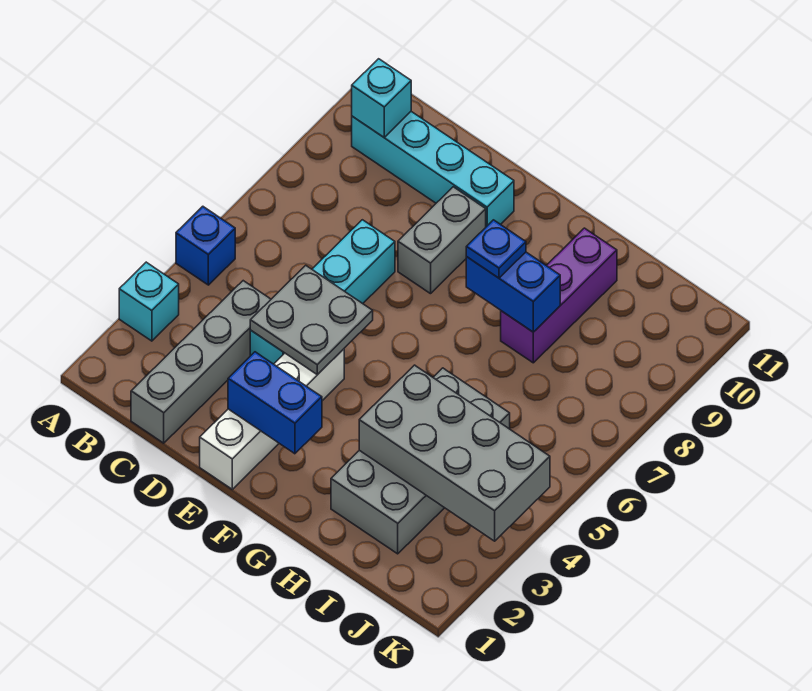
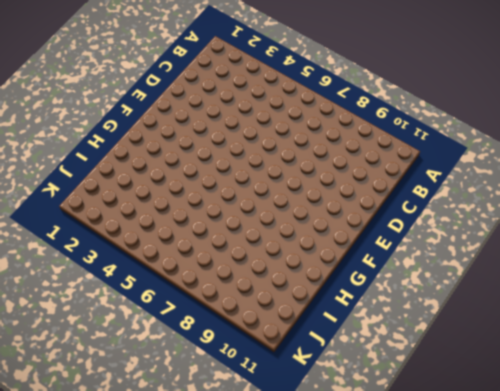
none -> cyan 1x1 brick [119,262,179,341]
none -> blue 1x1 brick [176,206,235,285]
none -> cyan 1x4 brick [352,112,514,227]

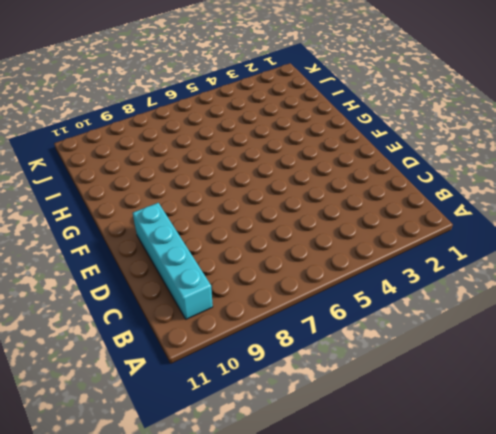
none -> cyan 1x1 brick [119,262,179,341]
none -> blue 1x1 brick [176,206,235,285]
none -> grey 1x4 brick [131,281,271,443]

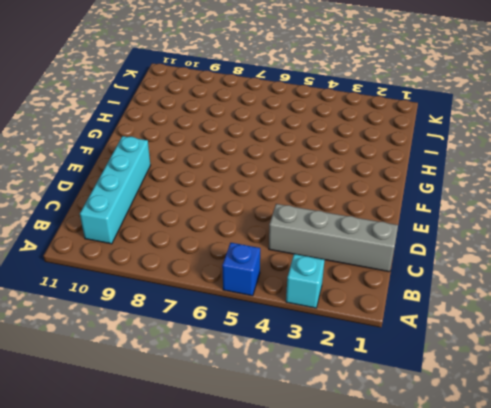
none -> cyan 1x4 brick [250,220,395,364]
none -> white 1x4 brick [200,349,344,489]
none -> grey 1x2 brick [398,187,486,294]

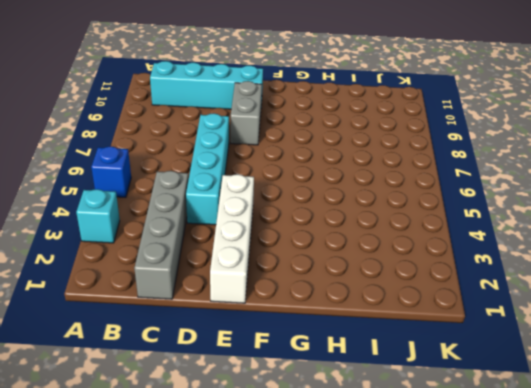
none -> grey 2x4 brick [331,368,510,554]
none -> purple 1x3 brick [501,228,617,363]
none -> cyan 1x1 brick [352,59,411,137]

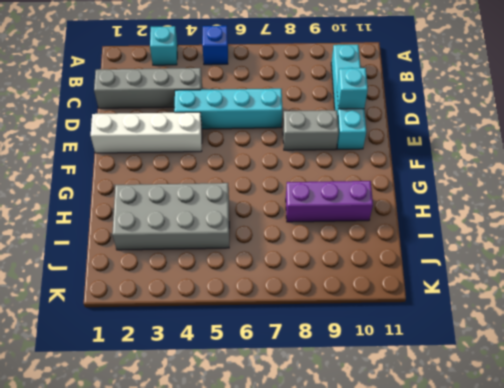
cyan 1x1 brick [337,68,368,109] -> cyan 1x1 brick moved to [352,59,411,137]
none -> grey 2x2 plate [250,265,373,375]
none -> blue 1x2 brick [228,352,322,454]
none -> blue 1x2 brick [466,252,560,332]

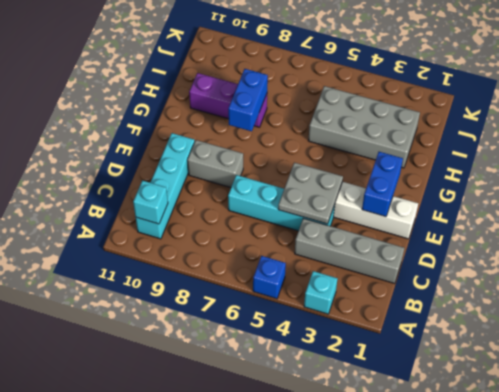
none -> grey 2x4 brick [359,365,550,541]
none -> blue 1x1 plate [466,220,526,278]

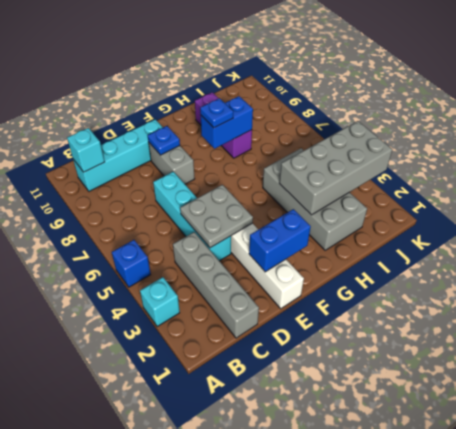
blue 1x1 plate [148,126,180,155] -> none

